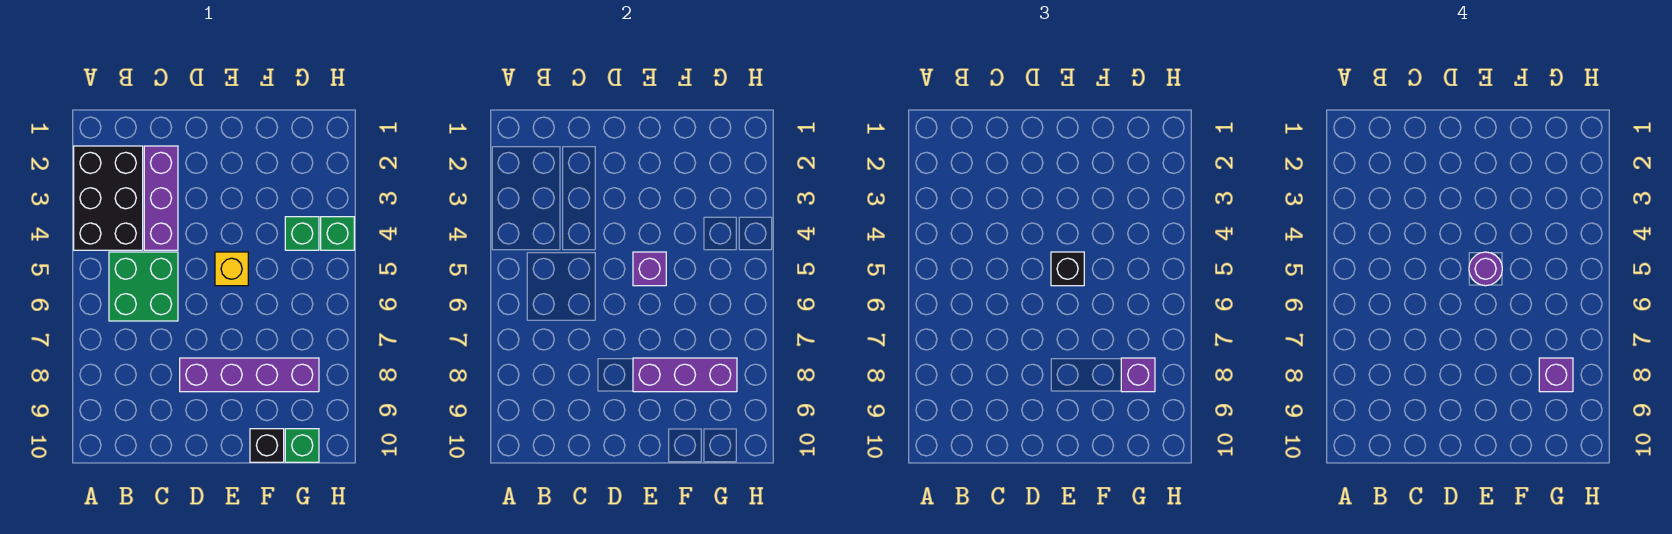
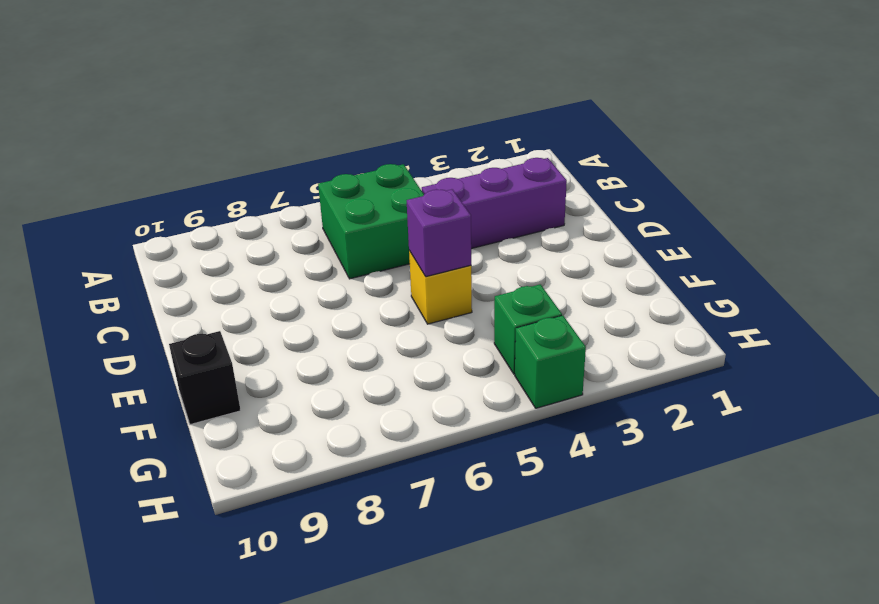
none -> black 2x3 brick [74,146,143,250]
none -> purple 1x4 brick [180,358,319,392]
none -> green 1x1 brick [285,429,319,462]

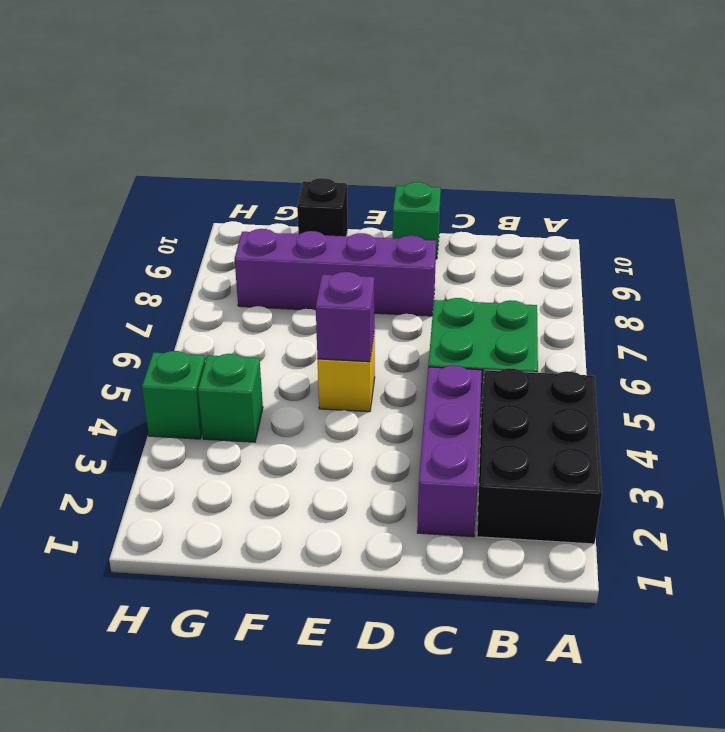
green 1x1 brick [393,182,441,259] -> green 1x1 brick moved to [285,429,319,462]
none -> purple 1x3 brick [633,358,737,392]
none -> black 1x1 brick [1051,252,1084,286]
none -> purple 1x1 brick [1121,358,1155,392]

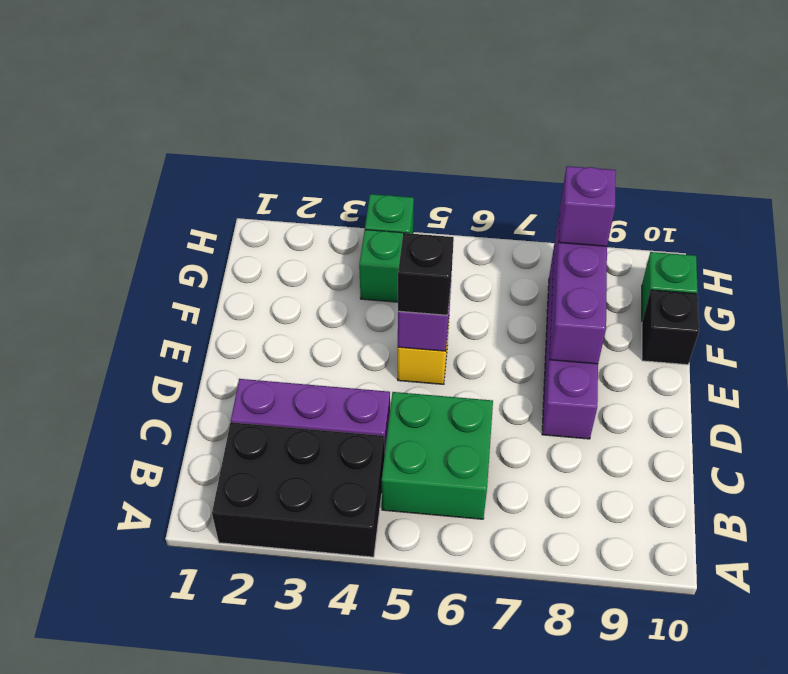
none -> purple 1x1 round brick [1469,252,1502,286]
none -> purple 1x1 brick [1539,358,1573,392]

